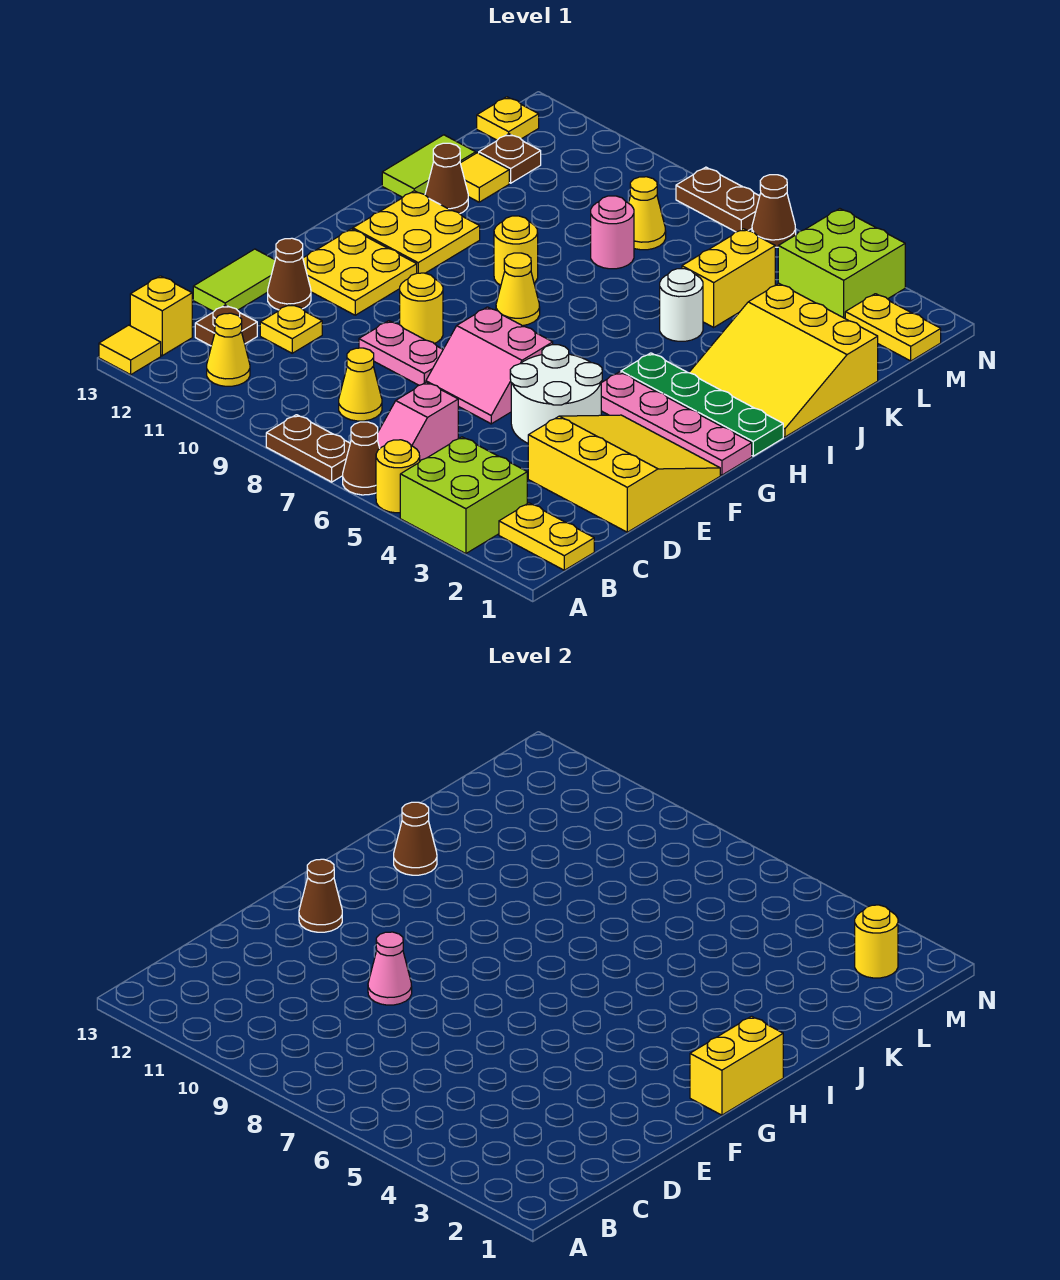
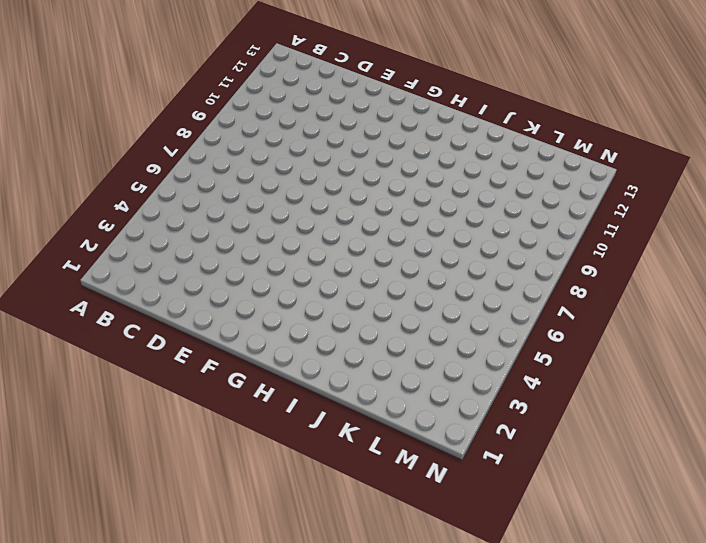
none -> lime 2x2 brick [400,437,527,554]
none -> yellow 1x1 round brick [376,440,420,513]
none -> brown 1x1 cone [343,422,380,495]
none -> brown 1x2 plate [266,415,350,482]

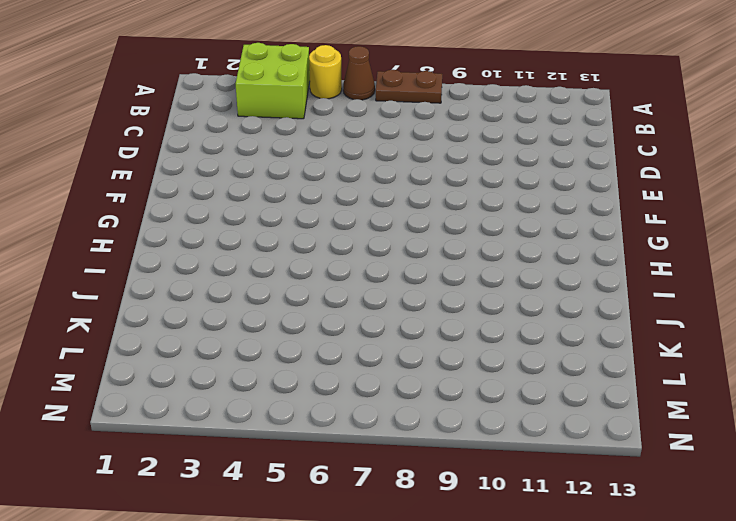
none -> yellow 1x1 tile [99,325,161,375]
none -> yellow 1x2 plate [499,503,594,570]
none -> pink 1x2 slope [378,382,458,461]
none -> yellow 1x1 cone [207,313,250,386]

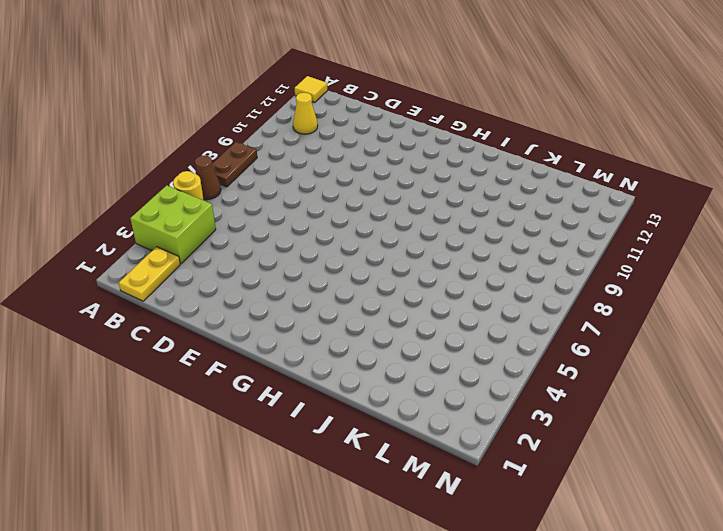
none -> pink 1x2 slope [378,382,458,461]
none -> yellow 1x1 brick [130,276,192,356]
none -> yellow 1x1 cone [339,348,382,421]
none -> brown 1x1 plate [195,305,257,346]

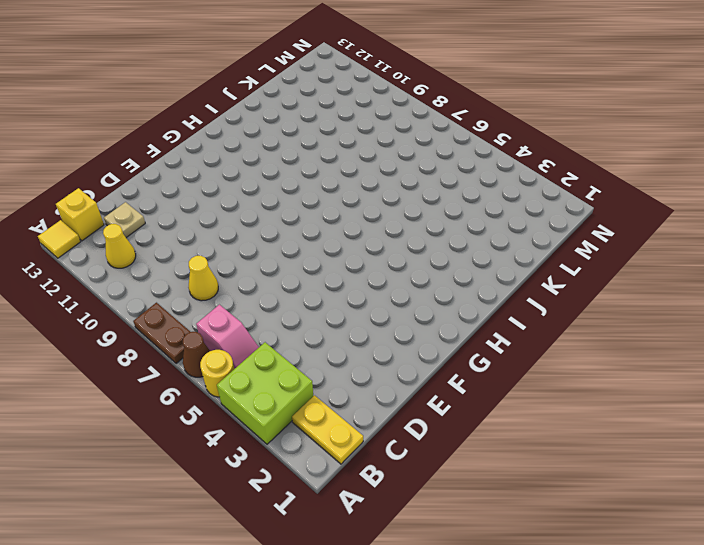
pink 1x2 slope [196,305,259,369] -> pink 1x2 slope turned to [378,382,458,461]
tan 1x1 plate [104,202,145,238] -> brown 1x1 plate [195,305,257,346]
none -> yellow 3x3 slope [528,415,720,532]
none -> yellow 1x1 plate [260,304,322,353]
none -> lime 1x2 tile [193,249,275,312]
none -> white 2x2 round brick [510,345,602,443]

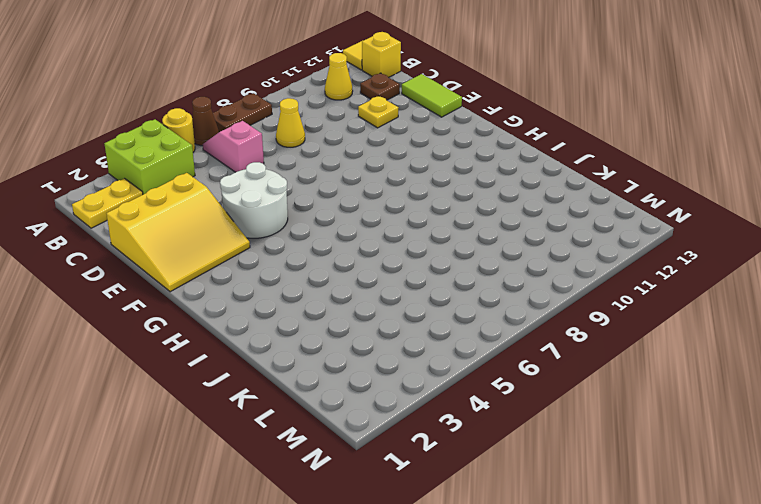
none -> pink 2x2 slope [426,307,553,424]
none -> pink 1x2 plate [359,321,443,385]
none -> brown 1x1 cone [268,238,311,310]
none -> yellow 1x1 round brick [400,273,443,344]

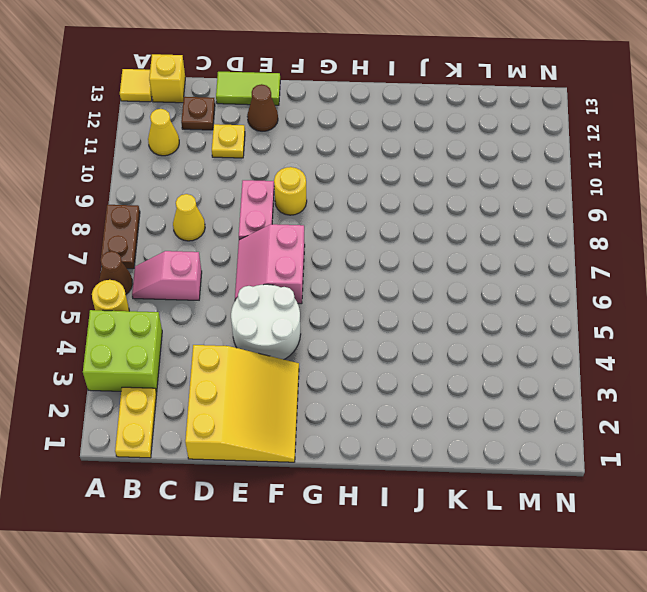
none -> yellow 2x2 plate [303,229,417,315]
none -> pink 1x4 plate [601,372,752,475]
none -> green 1x4 plate [621,353,783,456]
none -> yellow 1x1 cone [496,253,540,326]

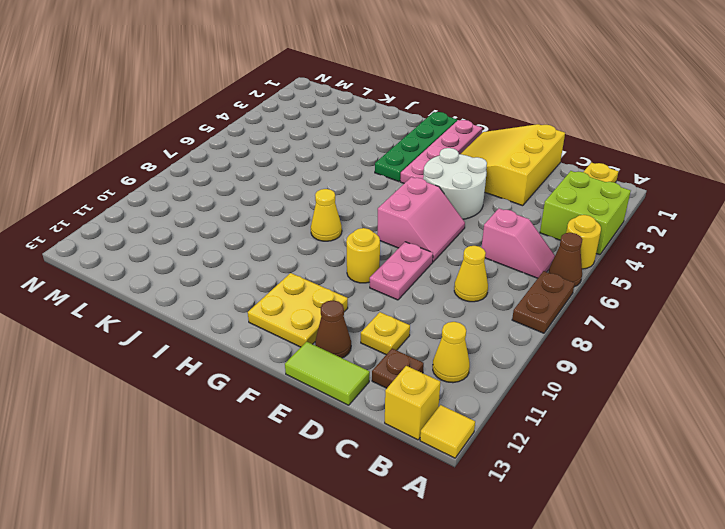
none -> yellow 2x2 plate [353,191,480,273]
none -> yellow 3x3 slope [689,283,878,437]
none -> yellow 1x1 round brick [494,216,538,285]
none -> white 1x1 round brick [660,269,703,341]

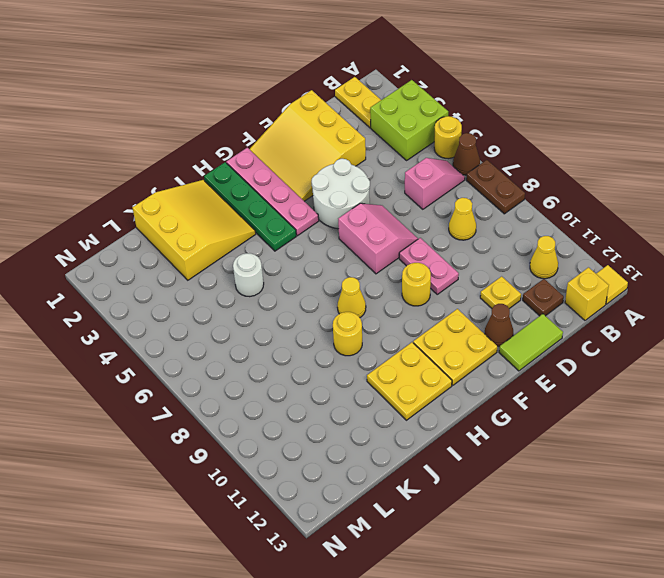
none -> brown 1x1 cone [425,143,468,214]
none -> lime 1x2 tile [382,135,476,197]
none -> yellow 1x2 brick [682,229,775,327]
none -> pink 1x1 round brick [591,196,634,269]

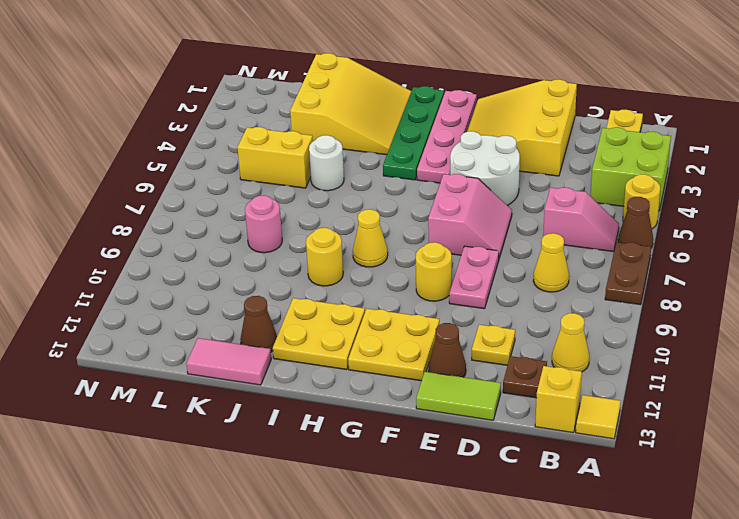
pink 1x2 tile [186,338,271,385] -> lime 1x2 tile [382,135,476,197]
none -> yellow 1x1 tile [460,153,509,202]
none -> yellow 1x1 cone [629,177,666,250]
none -> brown 1x1 plate [479,134,541,183]
none -> yellow 1x2 plate [845,294,941,361]

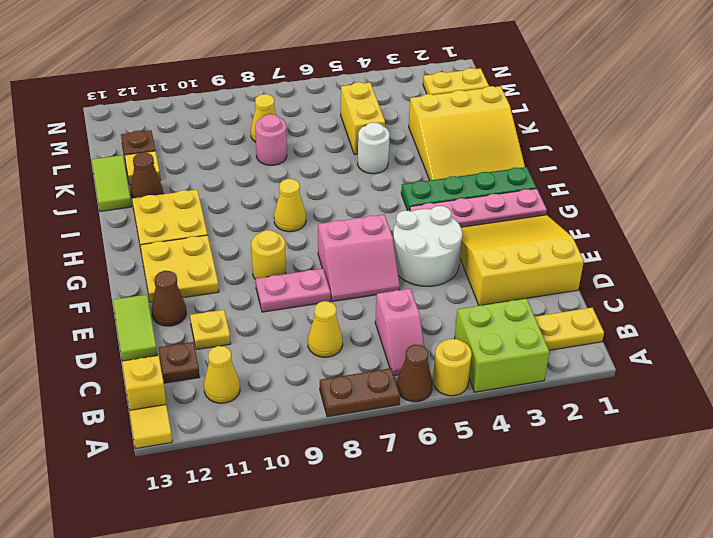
none -> yellow 1x1 round brick [494,216,538,285]
none -> lime 2x2 brick [778,209,905,318]
none -> yellow 1x1 plate [477,97,539,140]
none -> brown 1x1 cone [752,175,796,247]

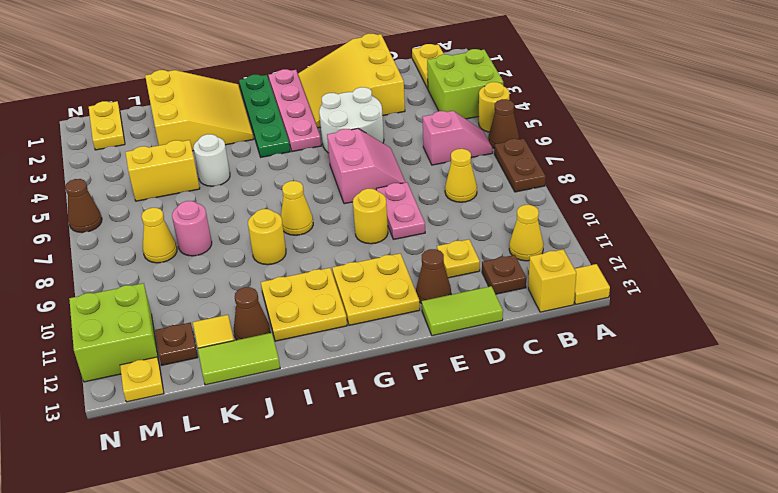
lime 2x2 brick [69,283,159,382] -> lime 2x2 brick moved to [778,209,905,318]
none -> brown 1x2 plate [676,167,760,232]
none -> pink 1x1 cone [368,932,412,1005]
none -> brown 1x1 cone [299,859,342,932]
none -> yellow 1x2 brick [690,1016,783,1115]

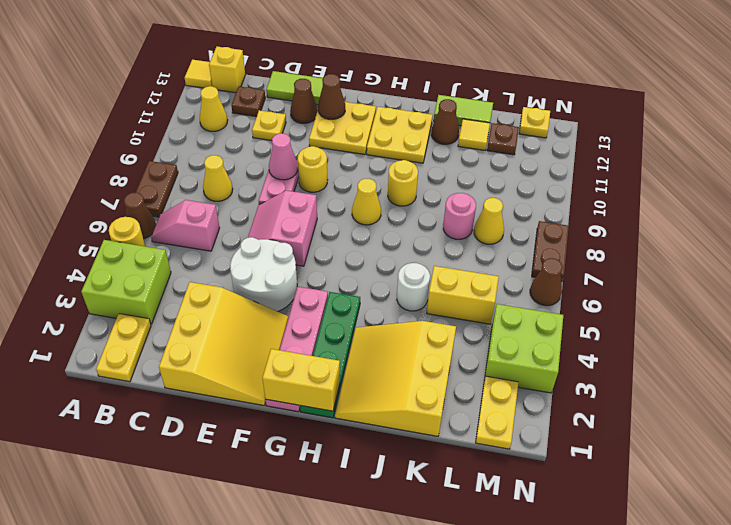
none -> brown 1x1 cone [394,802,437,875]
none -> yellow 1x1 round brick [855,905,898,978]

